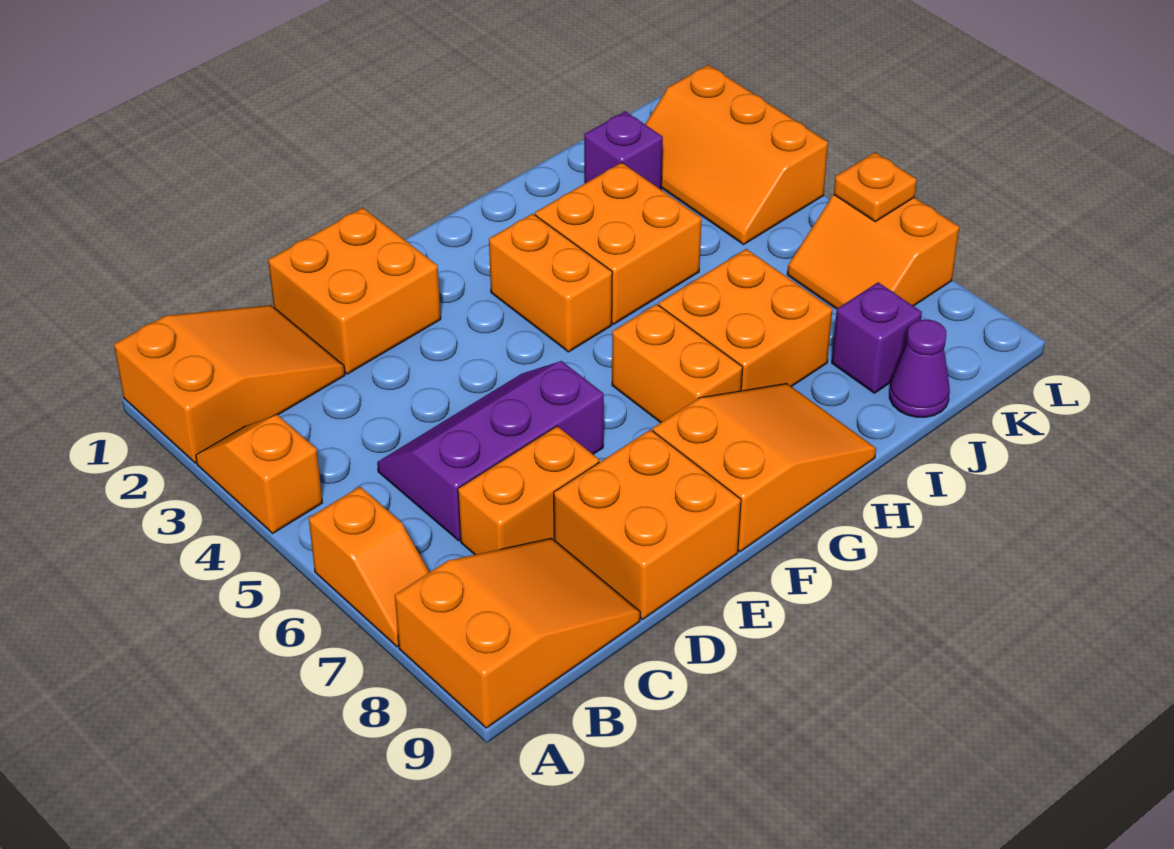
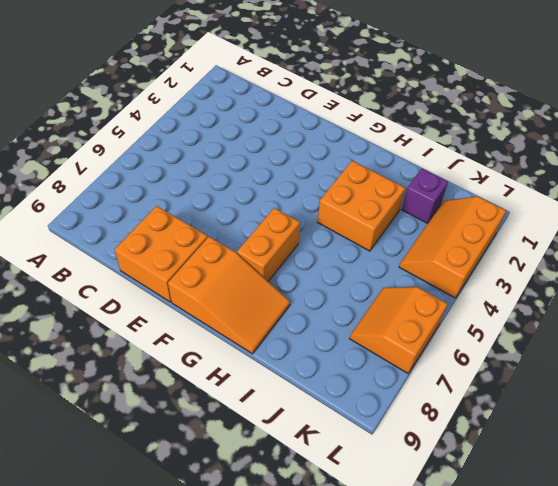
none -> orange 2x3 slope [114,305,345,463]
none -> orange 1x2 slope [196,415,322,533]
none -> orange 1x2 slope [309,487,429,647]

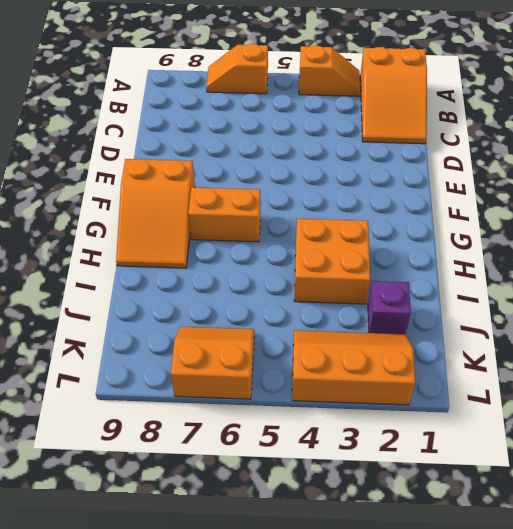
none -> orange 2x3 slope [395,538,640,728]
none -> purple 2x3 slope [377,361,604,541]
none -> orange 1x2 brick [458,426,599,555]

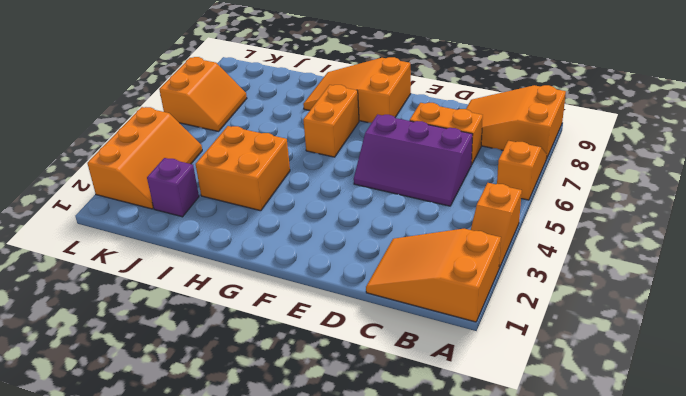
none -> orange 2x2 brick [268,208,441,374]
none -> orange 2x2 brick [554,430,741,620]
none -> orange 1x2 brick [489,214,612,352]

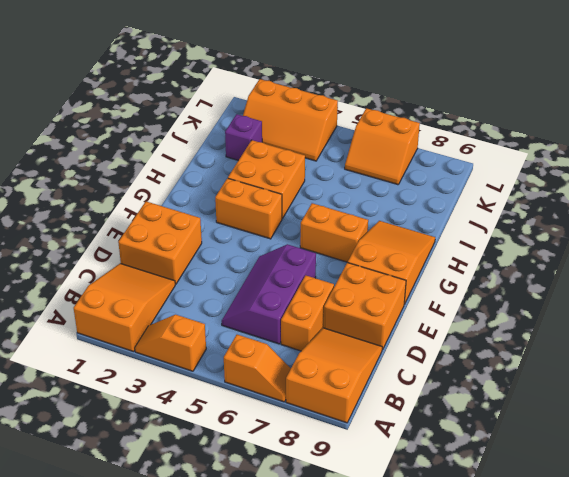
none -> orange 2x2 brick [659,249,832,391]
none -> purple 1x1 brick [832,282,922,393]
none -> purple 1x1 cone [889,320,950,417]

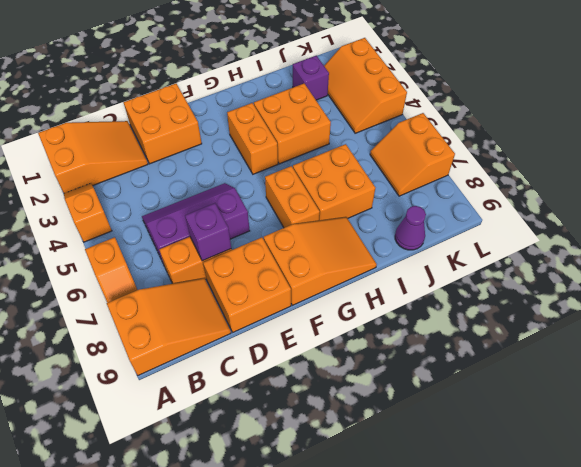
purple 1x1 brick [185,203,231,261] -> purple 1x1 brick moved to [832,282,922,393]
none -> orange 1x1 plate [834,152,917,222]

